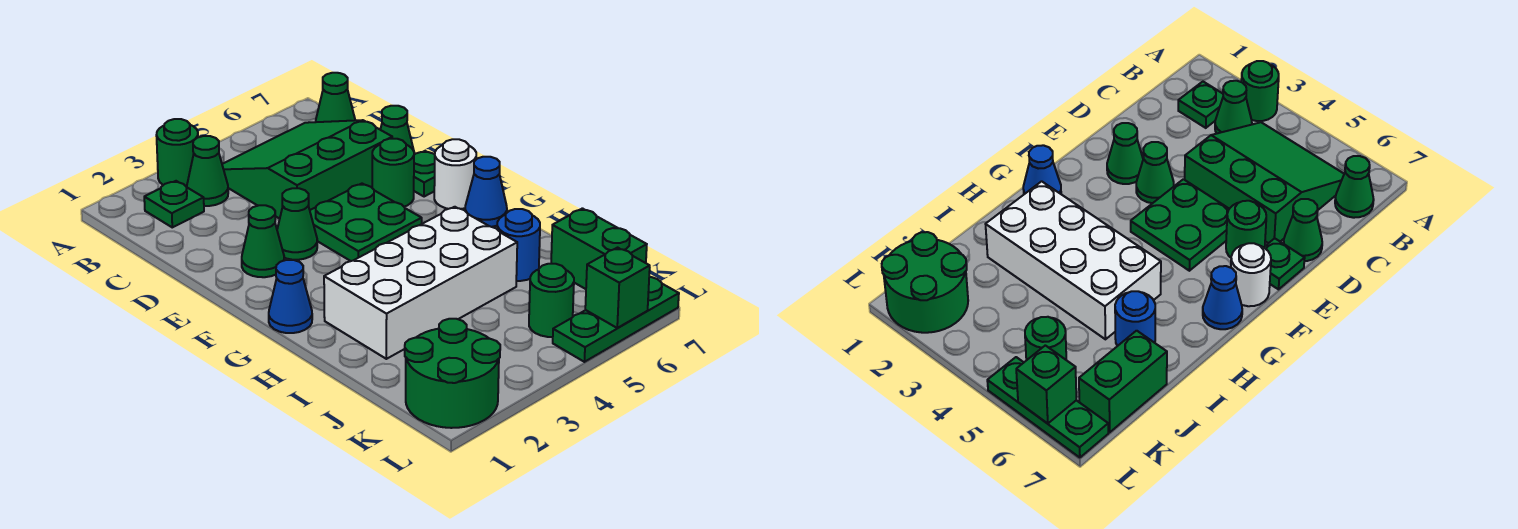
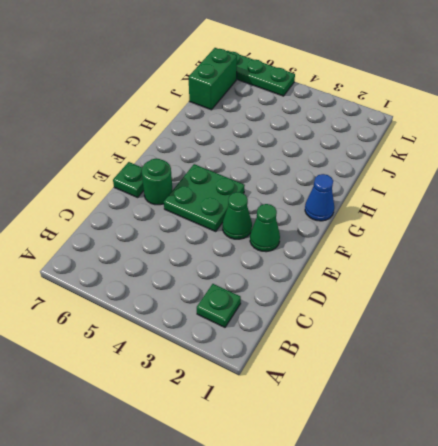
none -> green 1x1 round brick [156,119,198,187]
none -> green 1x1 cone [187,136,228,206]
none -> green 3x3 slope [222,120,392,219]

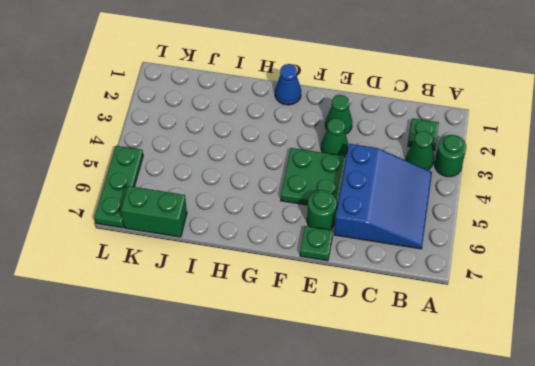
blue 3x3 slope [334,144,432,249] -> green 3x3 slope [222,120,392,219]
none -> green 1x1 cone [316,73,355,122]
none -> green 1x1 cone [380,106,415,155]
none -> white 1x1 round brick [434,139,476,209]

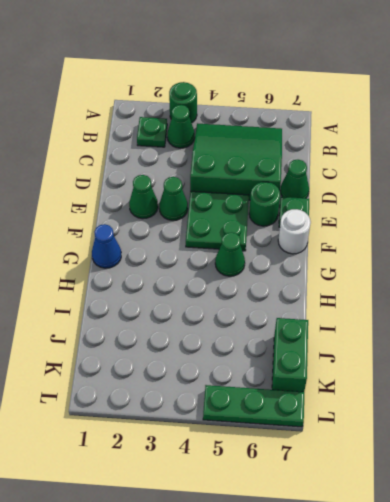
green 1x1 cone [215,232,245,276] -> green 1x1 cone moved to [316,73,355,122]
none -> blue 1x1 cone [465,157,507,227]
none -> white 2x4 brick [324,207,517,359]
none -> blue 1x1 round brick [497,209,540,281]

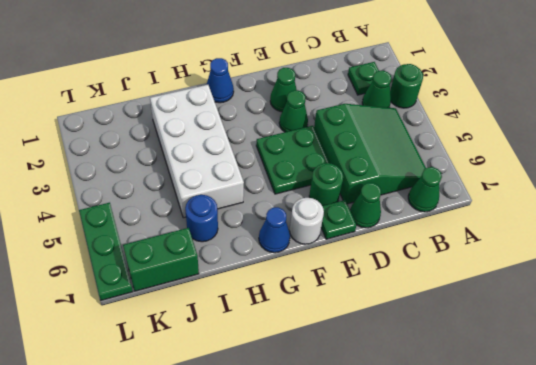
none -> green 2x2 round brick [405,319,500,428]
none -> green 1x1 round brick [529,264,574,337]
none -> green 1x1 brick [585,248,650,328]

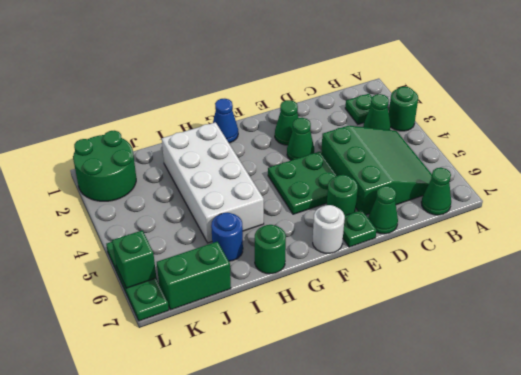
green 1x1 round brick [255,225,286,274] -> green 1x1 round brick moved to [529,264,574,337]
none -> blue 1x1 cone [465,157,507,227]

